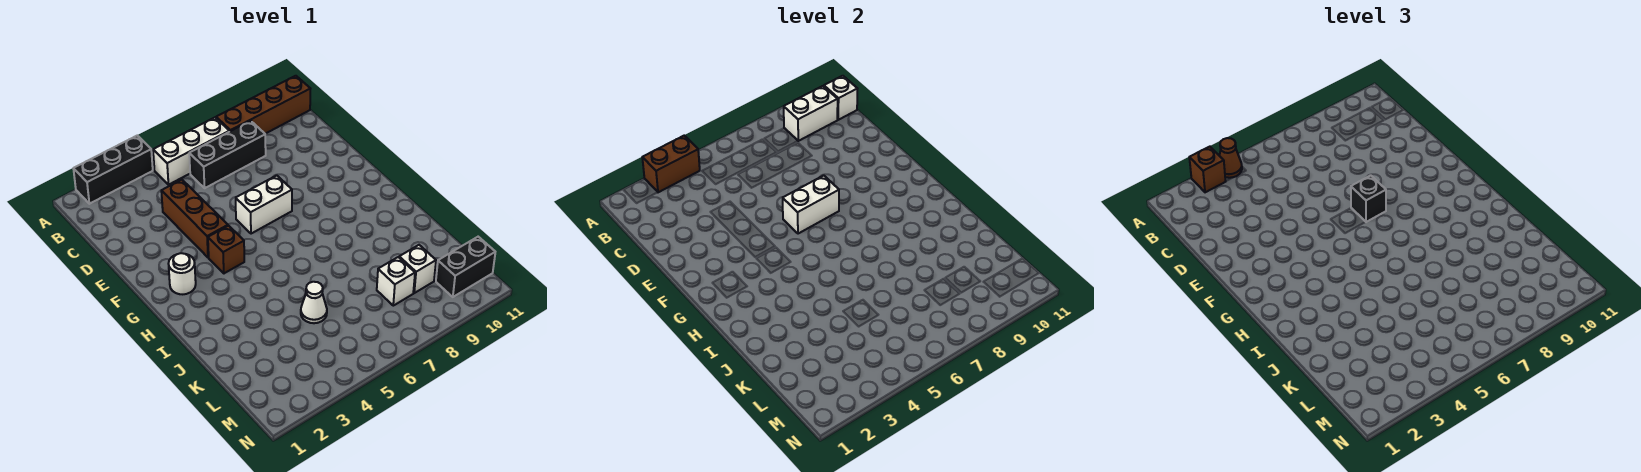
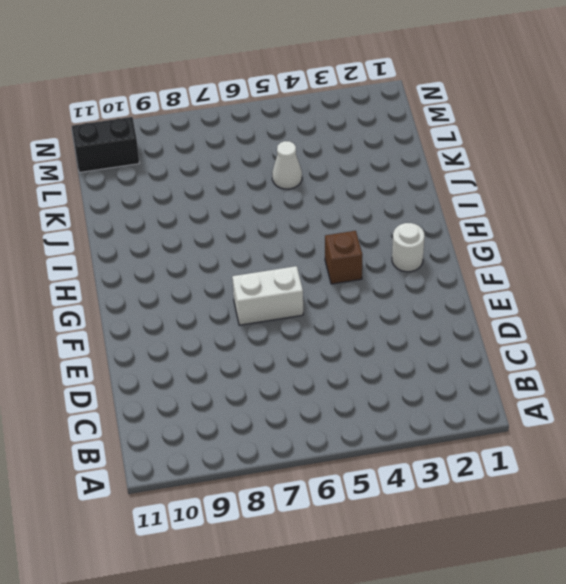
none -> black 1x3 brick [73,136,153,204]
none -> white 1x3 brick [153,118,229,185]
none -> brown 1x4 brick [216,76,310,134]

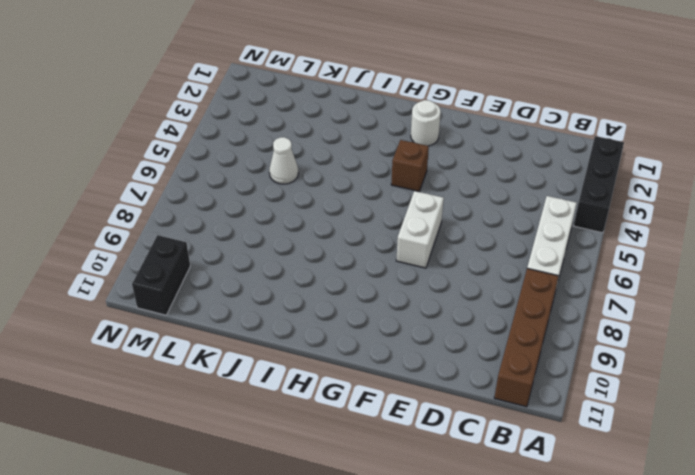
none -> black 1x3 brick [189,121,266,188]
none -> brown 1x3 brick [161,179,228,257]
none -> white 1x1 brick [377,257,415,306]

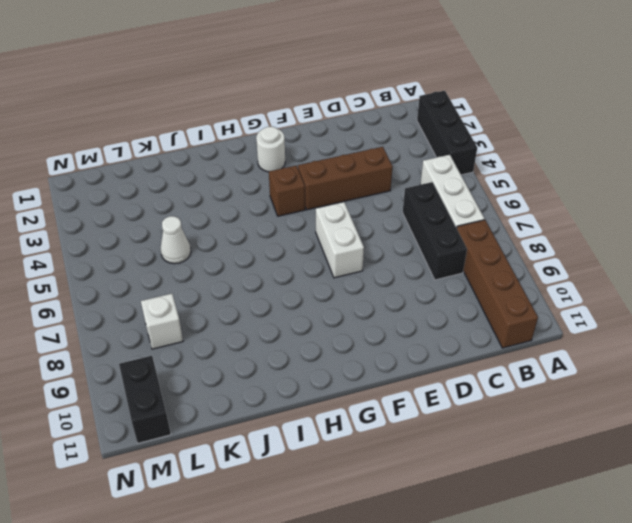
none -> white 1x1 brick [399,245,436,293]
none -> brown 1x2 brick [642,136,700,192]
none -> white 1x2 brick [784,86,838,141]

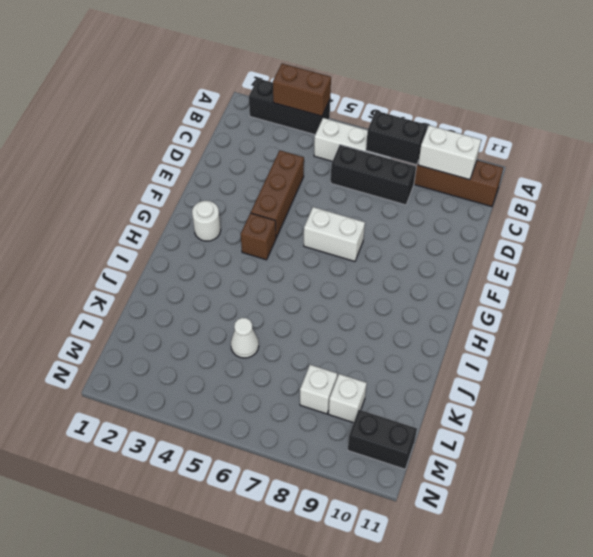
black 1x2 brick [366,111,427,165] -> none
none -> white 1x1 brick [824,76,857,120]
none -> white 1x2 brick [783,175,839,234]
none -> brown 1x1 brick [1189,147,1226,192]

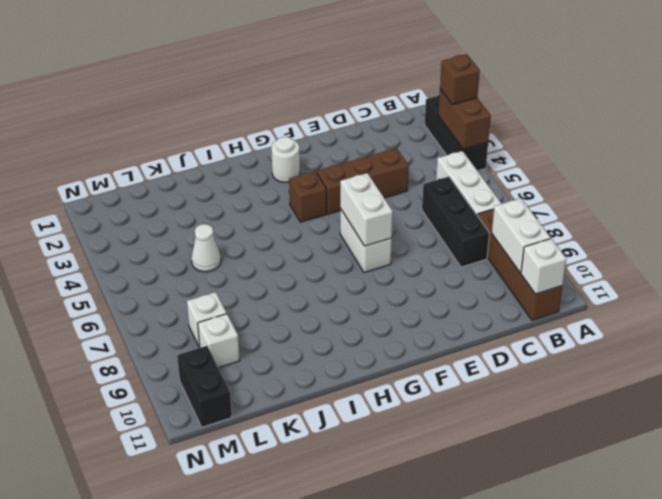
none -> brown 1x1 cone [1219,138,1242,178]
none -> black 1x1 brick [1351,175,1386,222]

